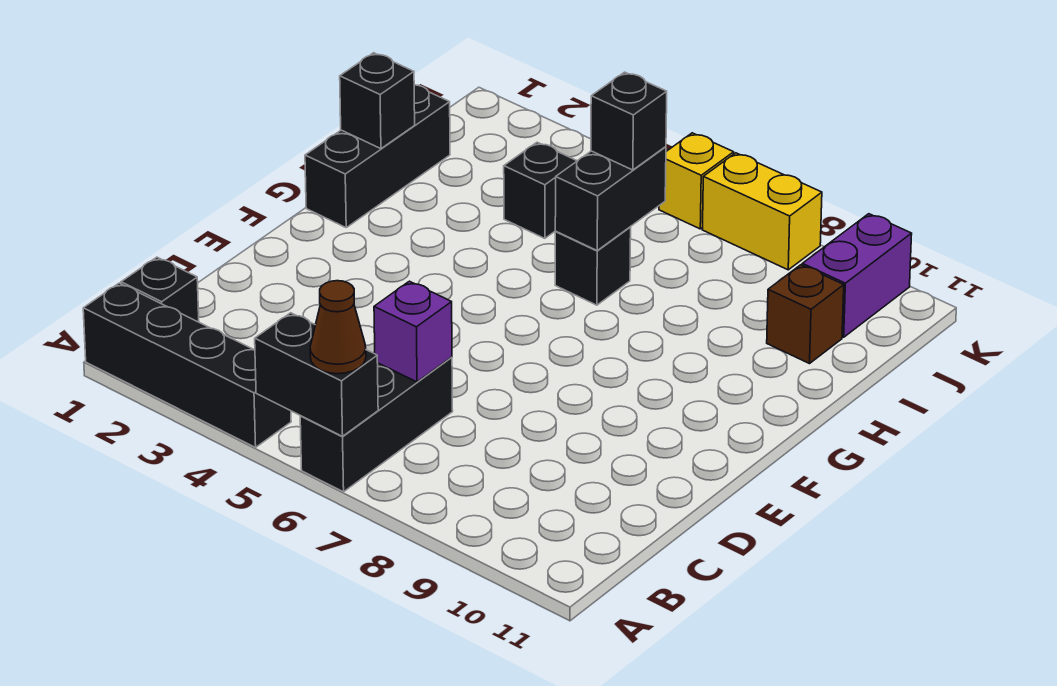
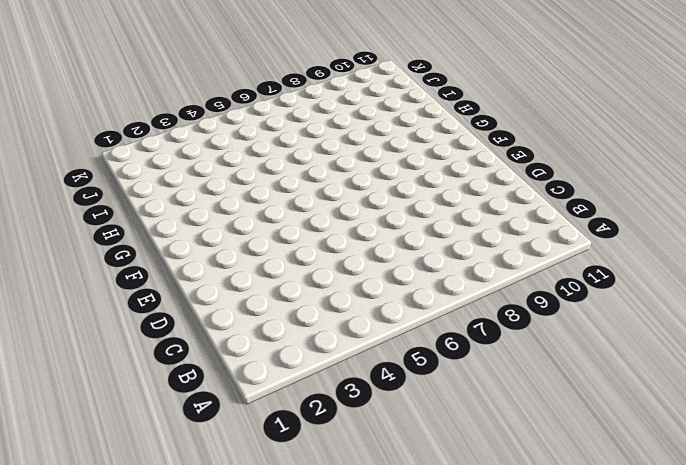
none -> black 1x4 brick [83,283,291,447]
none -> black 1x3 brick [300,357,453,492]
none -> black 1x1 brick [121,257,199,322]

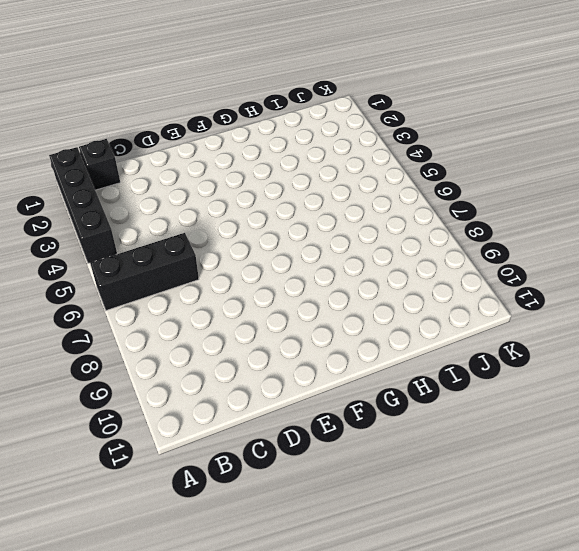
none -> black 1x3 brick [305,85,450,227]
none -> black 1x1 brick [555,227,631,305]
none -> black 1x1 brick [504,142,577,238]

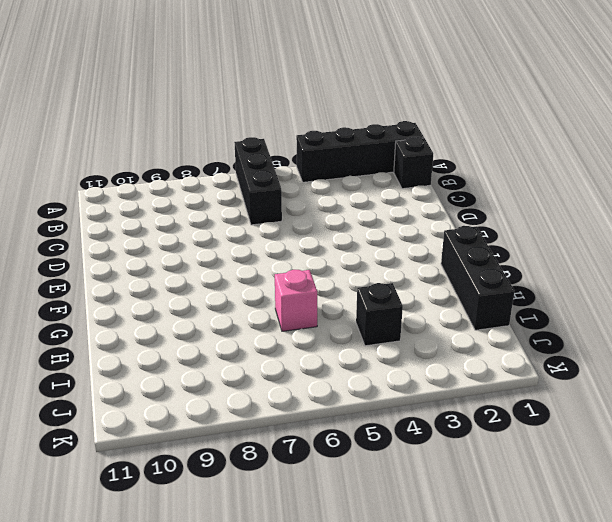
pink 1x1 brick [275,270,317,331] -> black 1x1 brick [555,227,631,305]
none -> brown 1x1 brick [767,265,844,364]
none -> purple 1x2 brick [802,214,912,337]
none -> yellow 1x1 brick [659,133,734,229]

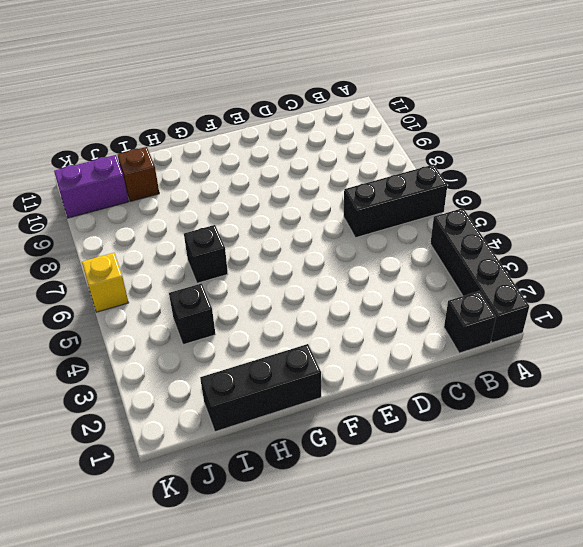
none -> yellow 1x2 brick [702,153,822,270]
none -> black 1x2 brick [255,313,378,436]
none -> purple 1x1 brick [374,281,452,382]

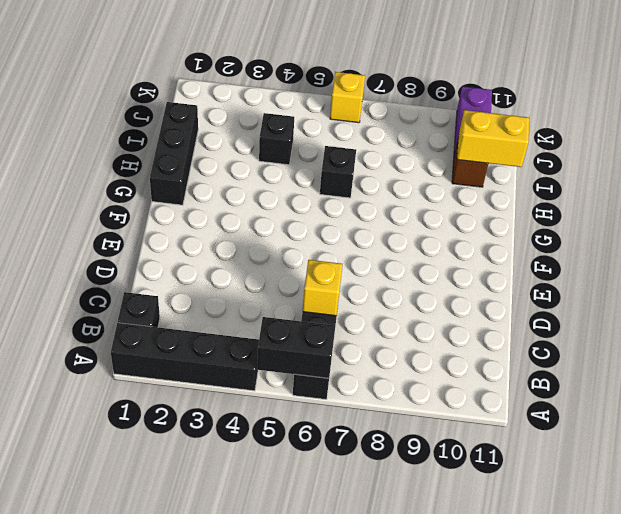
yellow 1x1 brick [303,260,343,316] -> purple 1x1 brick [374,281,452,382]
yellow 1x2 brick [457,110,529,167] -> yellow 1x2 brick moved to [702,153,822,270]
none -> black 1x1 brick [340,53,415,149]
none -> black 1x2 brick [555,147,666,250]
none -> brown 1x1 cone [310,281,366,374]

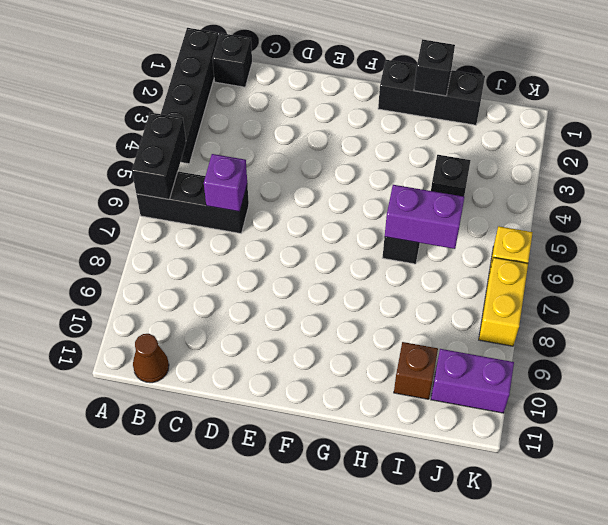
brown 1x1 cone [133,334,169,383] -> brown 1x1 cone moved to [310,281,366,374]
purple 1x2 brick [385,185,464,249] -> black 1x2 brick [555,147,666,250]
none -> black 1x1 brick [591,72,667,170]

